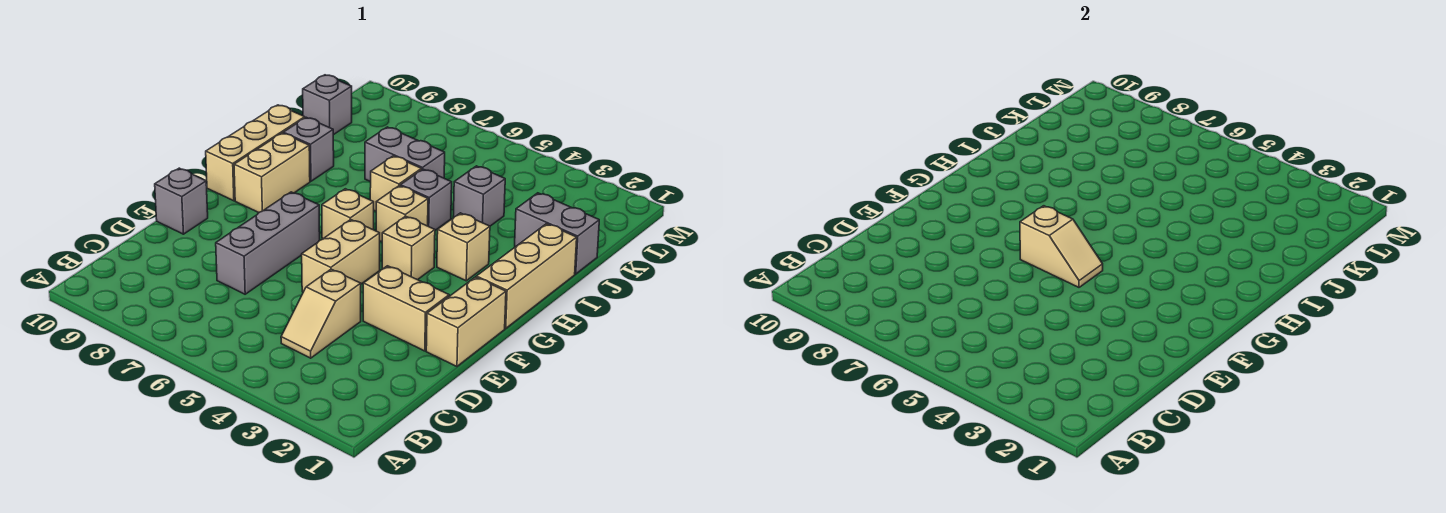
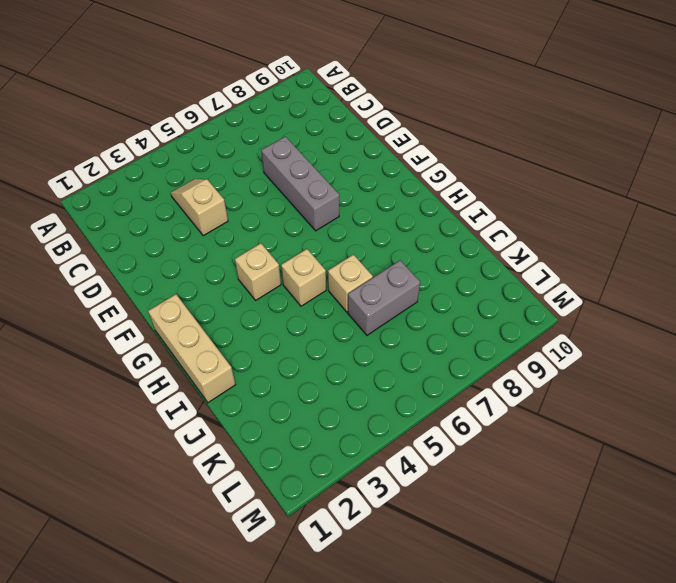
none -> tan 1x2 brick [426,277,506,366]
none -> tan 1x2 brick [363,266,449,351]
none -> tan 1x2 brick [302,219,380,292]

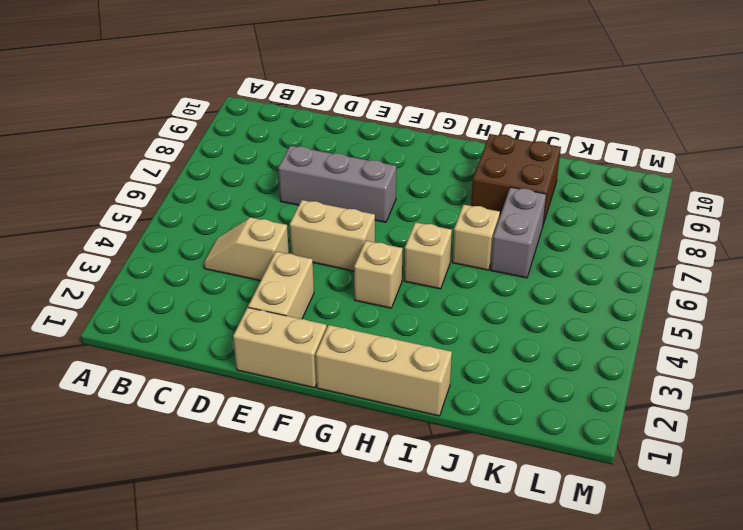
brown 2x2 brick [471,134,561,225] -> grey 1x1 brick [283,117,334,181]
none -> grey 1x1 brick [155,168,208,234]
none -> tan 1x1 brick [322,189,374,239]
none -> tan 1x2 brick [234,133,310,212]

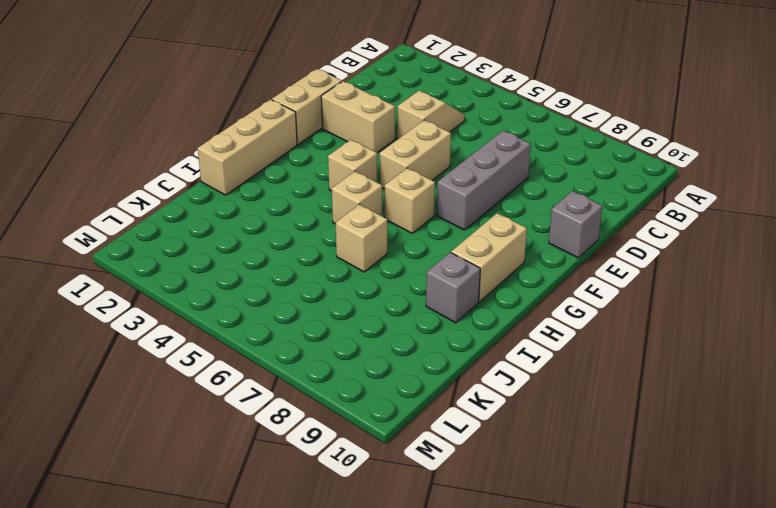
none -> tan 1x3 brick [206,105,305,201]
none -> tan 1x1 brick [437,213,490,281]
none -> grey 1x1 brick [400,169,452,230]

